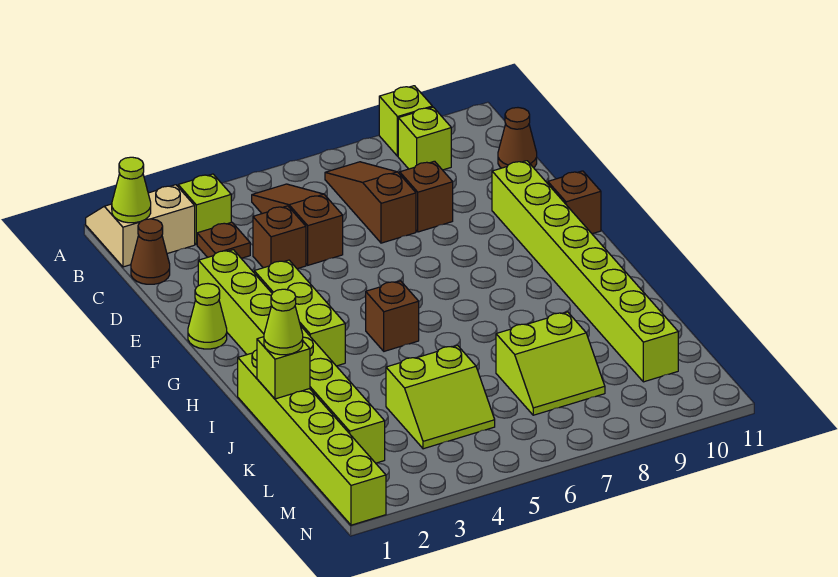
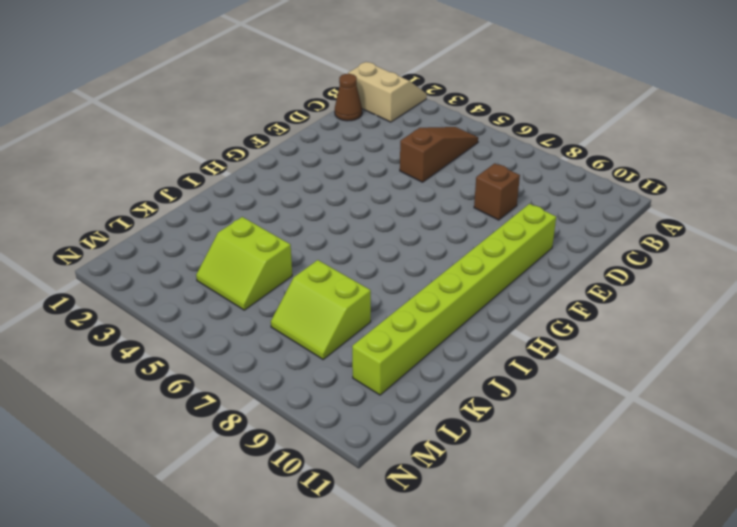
none -> lime 1x1 brick [379,86,432,156]
none -> lime 1x1 brick [178,174,231,245]
none -> brown 1x3 slope [325,162,416,243]

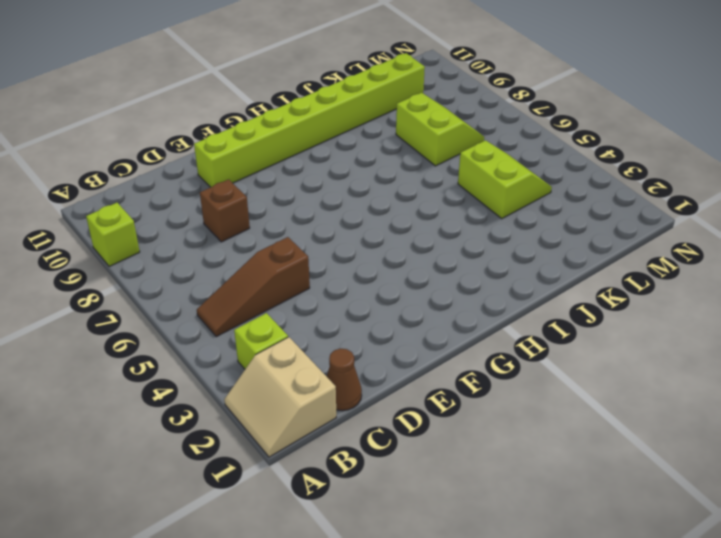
none -> brown 1x3 slope [325,162,416,243]
none -> lime 1x1 brick [398,107,451,170]
none -> brown 1x1 plate [197,222,250,258]

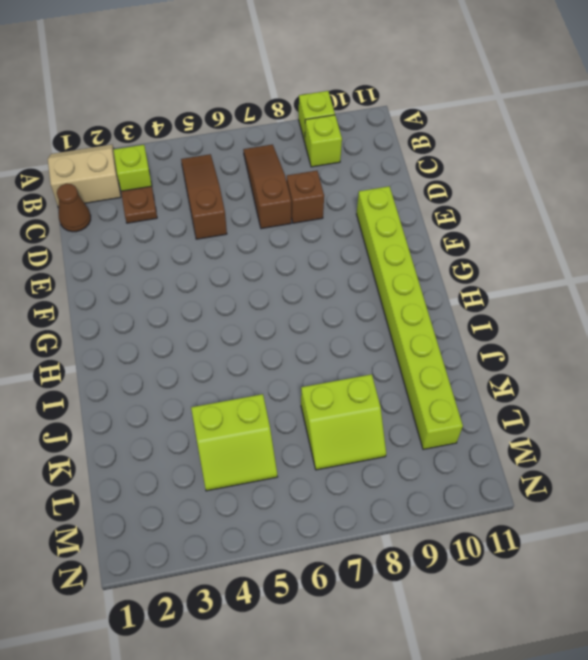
none -> brown 1x1 cone [498,108,537,168]
none -> brown 1x1 brick [253,206,306,269]
none -> lime 1x8 brick [198,250,385,463]

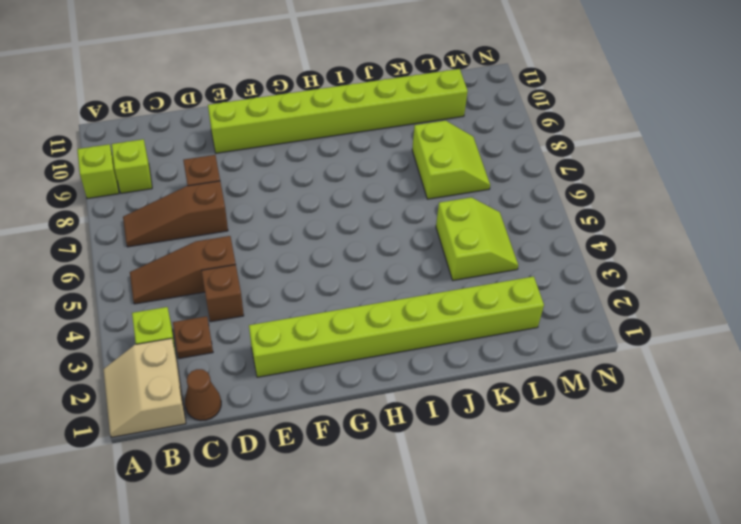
none -> brown 1x1 cone [498,108,537,168]
none -> lime 1x1 cone [188,284,227,349]
none -> lime 1x3 brick [254,260,345,366]

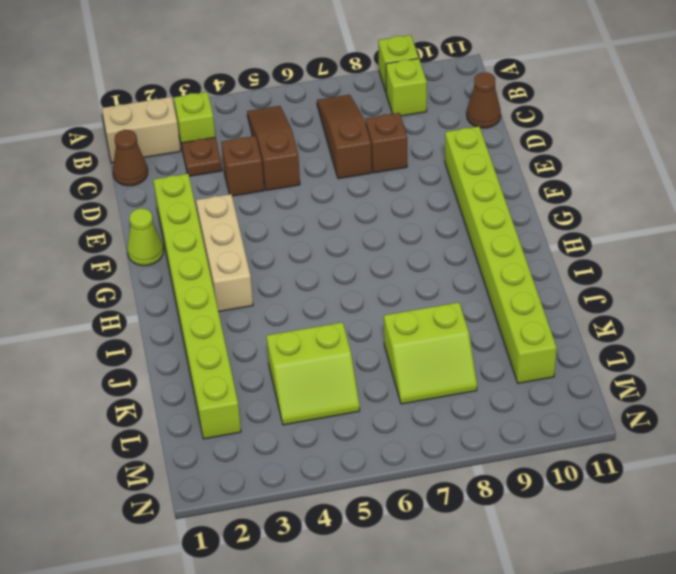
tan 1x3 brick [196,194,253,312] -> lime 1x3 brick [254,260,345,366]
none -> brown 1x1 brick [548,171,601,234]
none -> brown 1x1 brick [366,281,419,351]
none -> lime 1x6 brick [238,350,386,525]

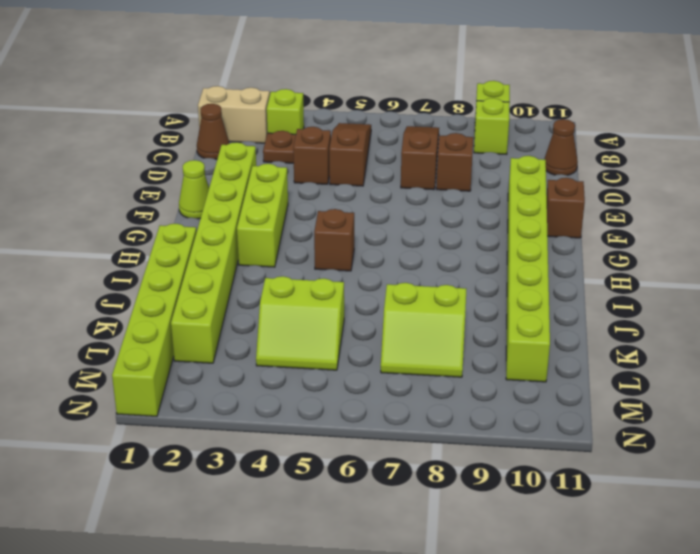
none -> lime 1x1 cone [112,157,151,223]
none -> lime 1x1 brick [257,337,310,399]
none -> lime 1x1 cone [264,289,303,355]

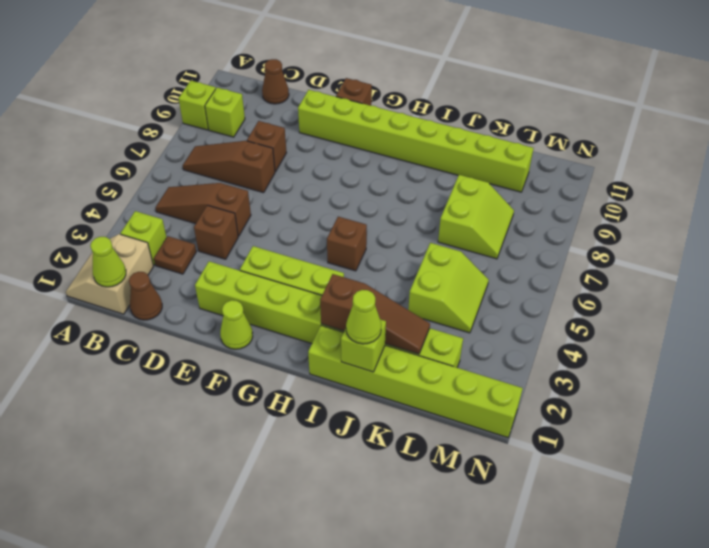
brown 1x3 slope [320,274,430,354] -> none

